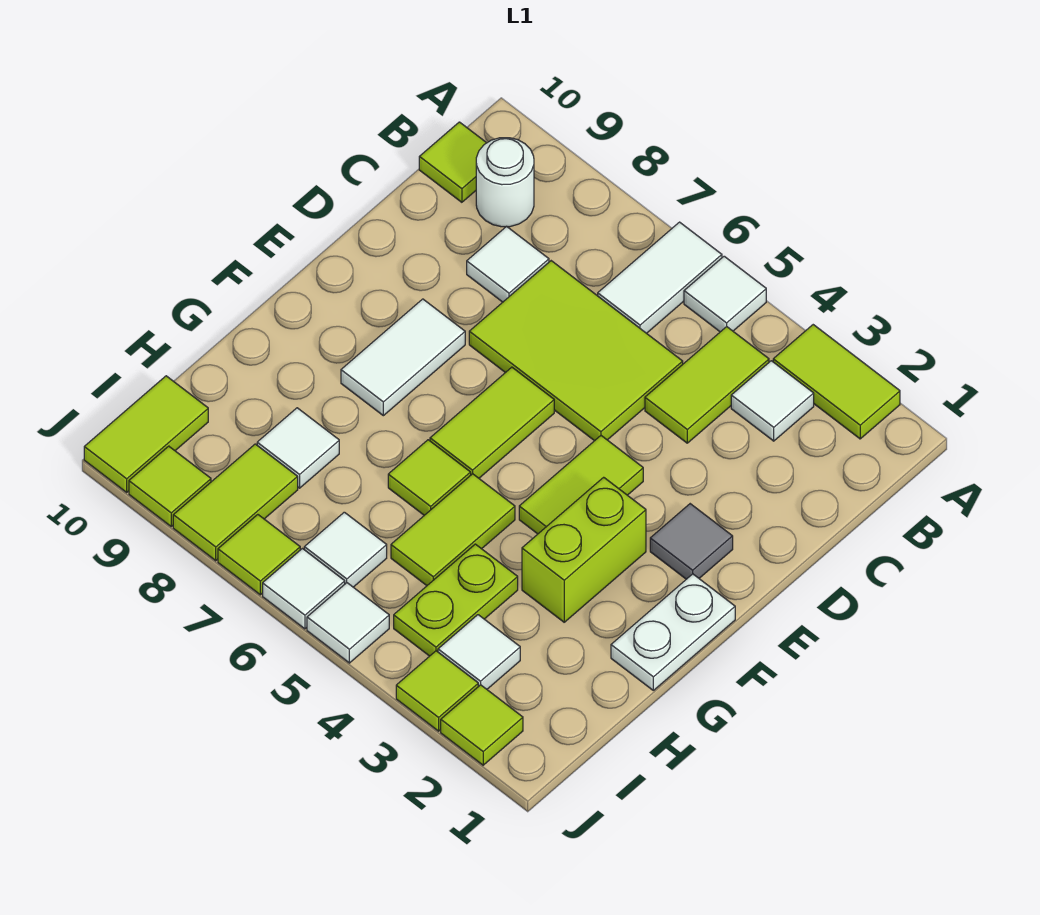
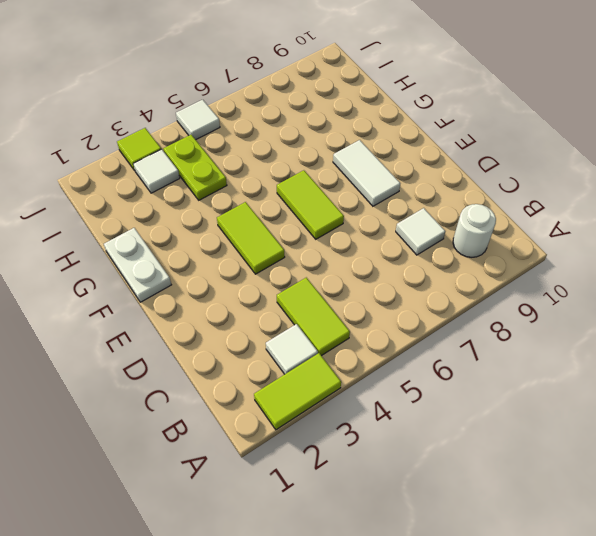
none -> white 1x1 tile [684,256,766,332]
none -> white 1x2 tile [598,222,722,333]
none -> lime 1x1 tile [419,122,486,202]

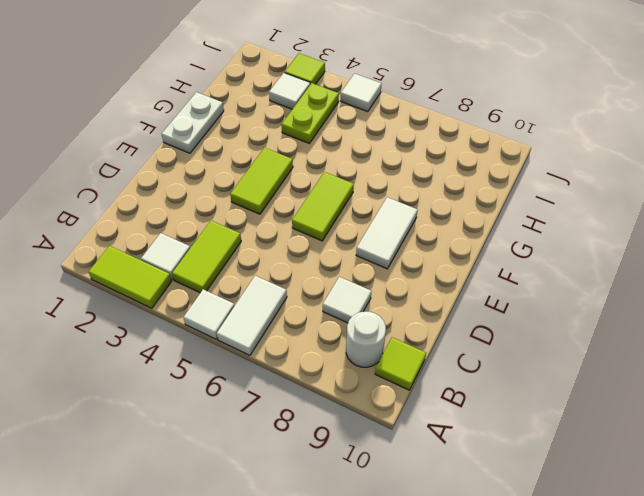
none -> lime 2x3 tile [469,261,683,441]
none -> grey 1x1 tile [650,504,733,579]
none -> lime 1x2 brick [522,477,646,622]

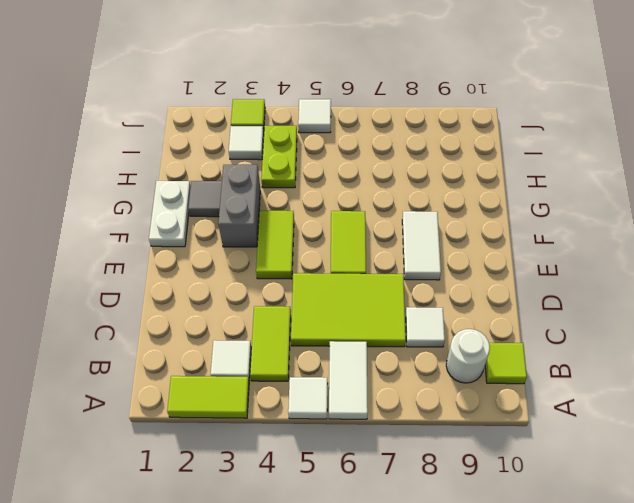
grey 1x2 brick [218,165,260,247] -> lime 1x2 brick [522,477,646,622]
grey 1x1 tile [188,181,222,217] -> grey 1x1 tile moved to [650,504,733,579]
none -> lime 1x2 tile [391,474,515,586]
none -> lime 1x1 tile [388,440,471,515]
none -> white 1x1 tile [257,408,339,488]

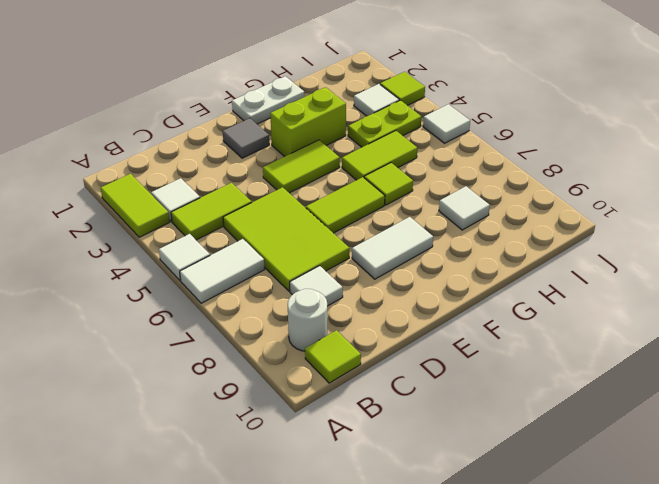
none -> white 1x1 tile [304,512,387,587]
none -> lime 1x2 tile [173,444,298,561]
none -> lime 1x2 tile [84,376,208,492]

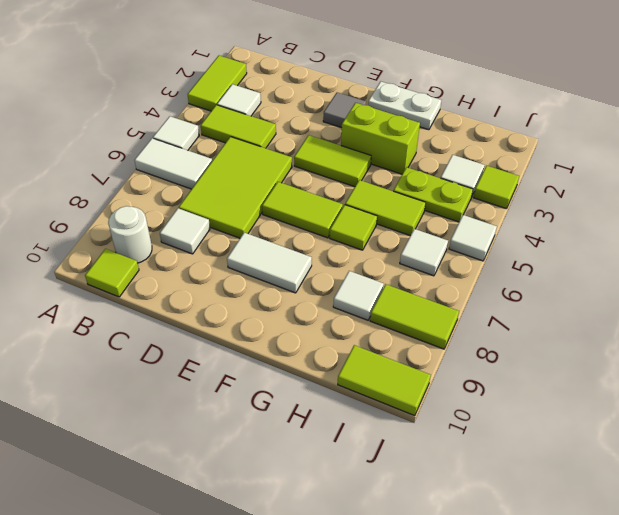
none -> lime 1x1 tile [441,685,523,765]
none -> white 1x1 tile [263,549,345,629]
none -> lime 1x1 tile [218,515,300,595]

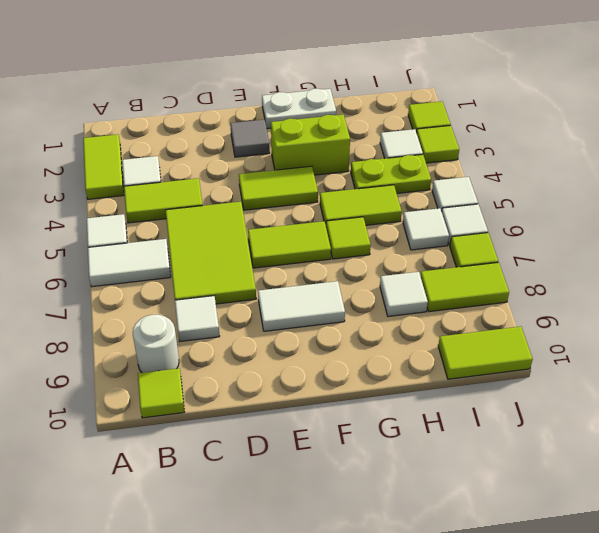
none -> lime 1x1 tile [129,446,211,526]

